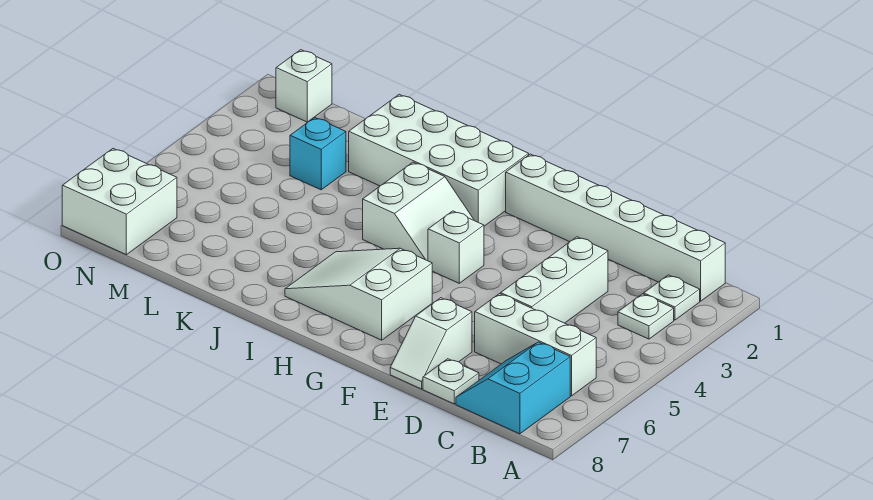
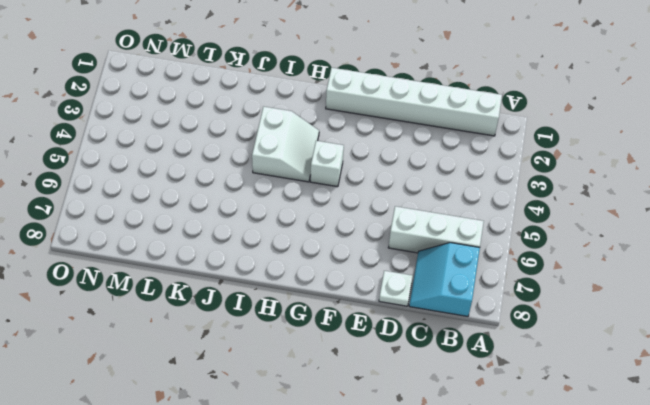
none -> white 1x1 plate [644,275,700,320]
none -> white 1x1 plate [618,294,674,339]
none -> white 1x3 brick [501,237,608,323]

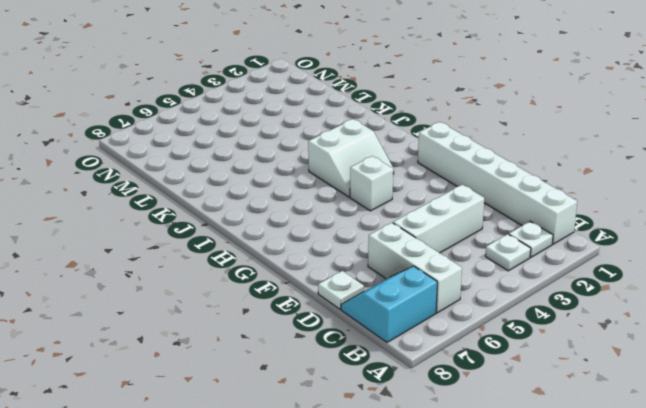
none -> white 1x2 slope [390,298,472,389]
none -> white 2x3 slope [285,248,432,340]
none -> white 2x4 brick [349,94,529,226]

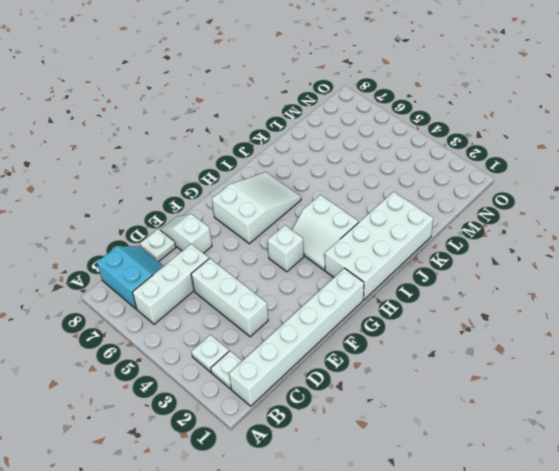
none -> cyan 1x1 brick [290,117,346,190]
none -> white 1x1 brick [276,50,332,122]
none -> white 2x2 brick [62,149,177,255]

